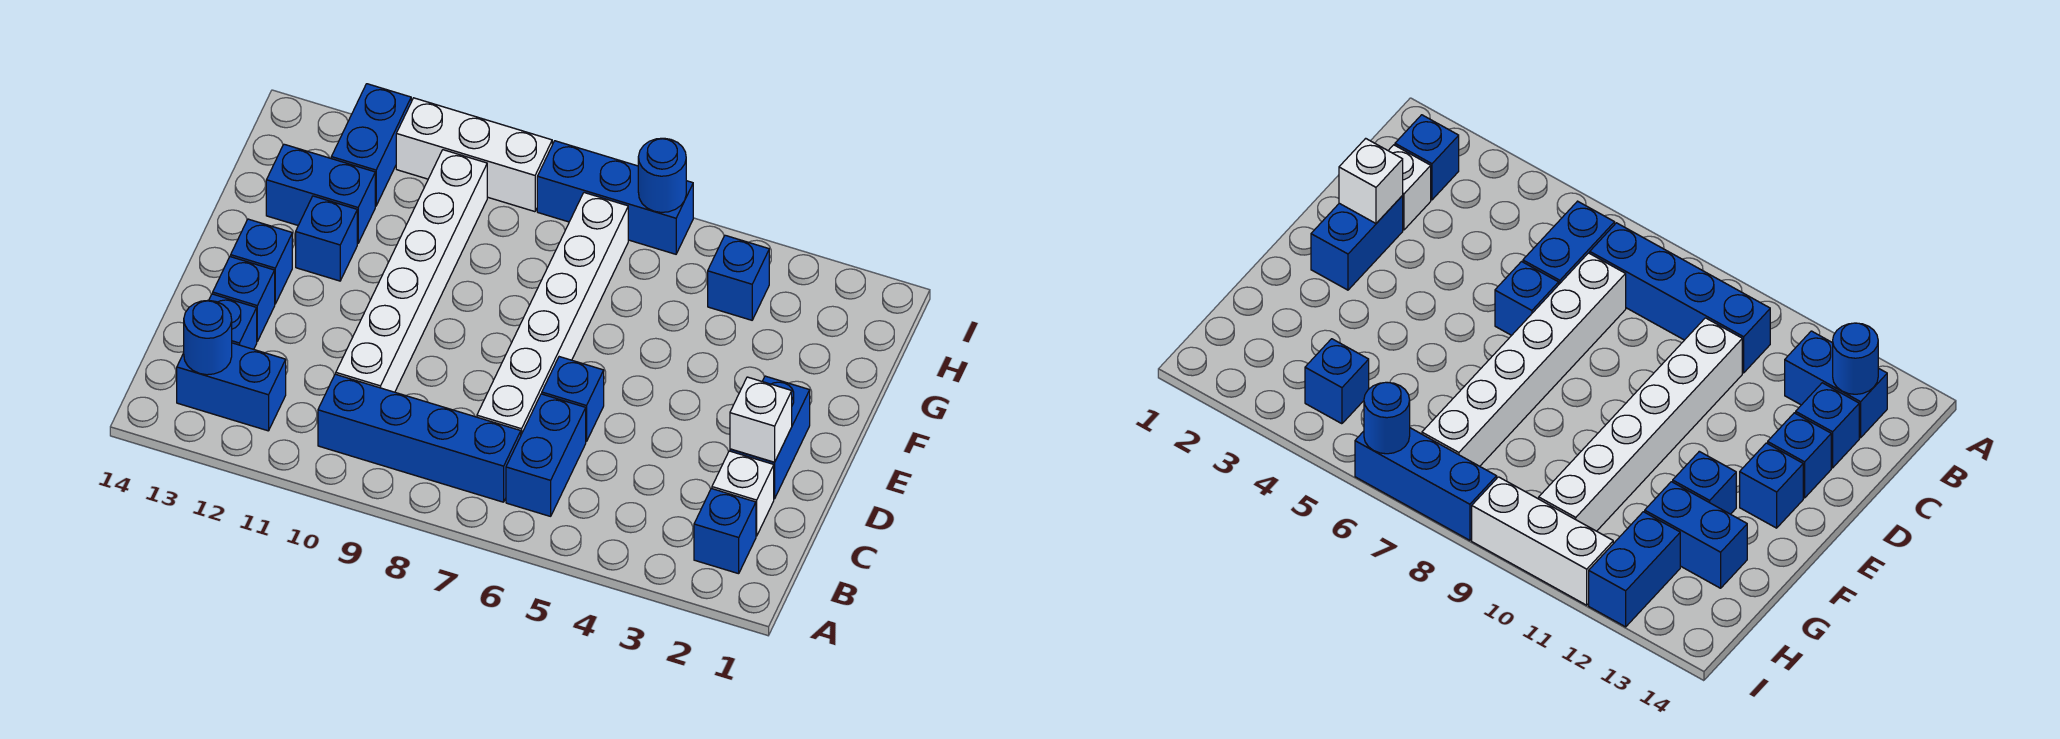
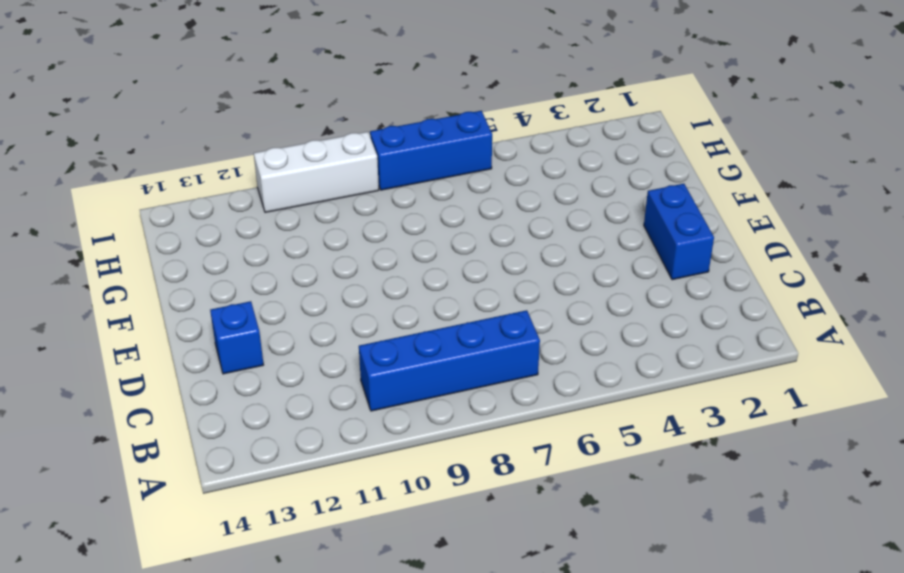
none -> blue 1x1 brick [694,488,756,574]
none -> blue 1x2 brick [506,394,586,516]
none -> blue 1x2 brick [177,343,286,431]

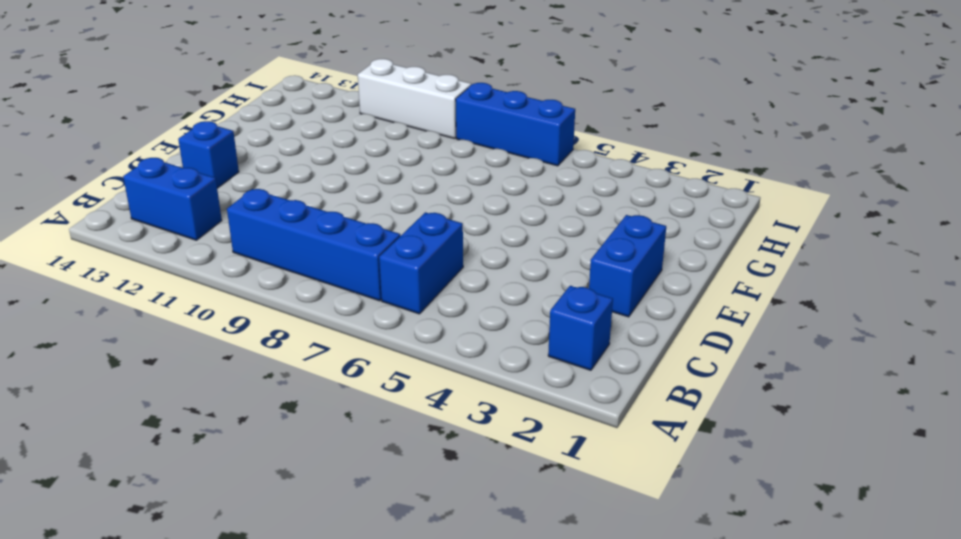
none -> white 1x1 brick [712,451,774,536]
none -> white 1x6 brick [477,193,628,434]
none -> white 1x6 brick [336,150,487,392]

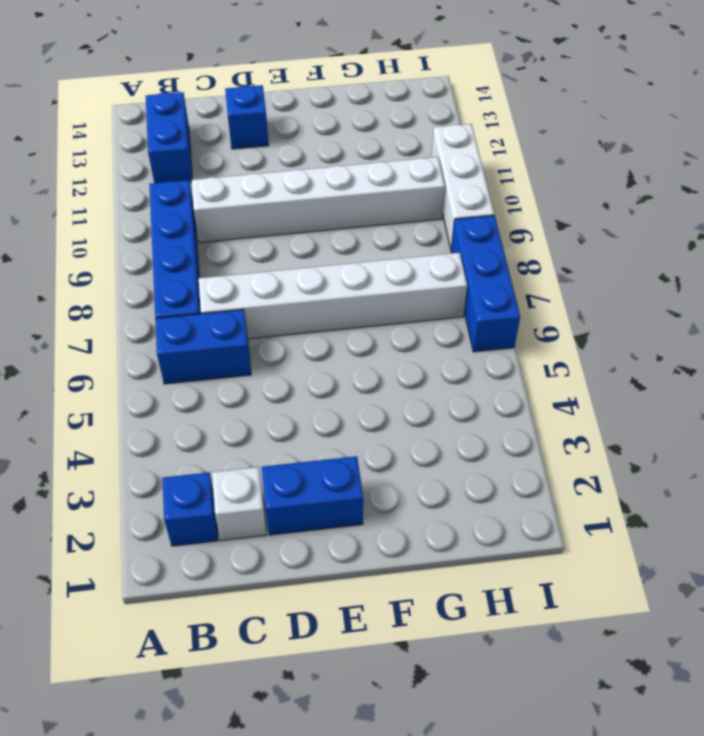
none -> blue 1x1 brick [209,294,257,349]
none -> blue 1x1 brick [542,357,604,442]
none -> blue 1x1 brick [231,219,292,304]

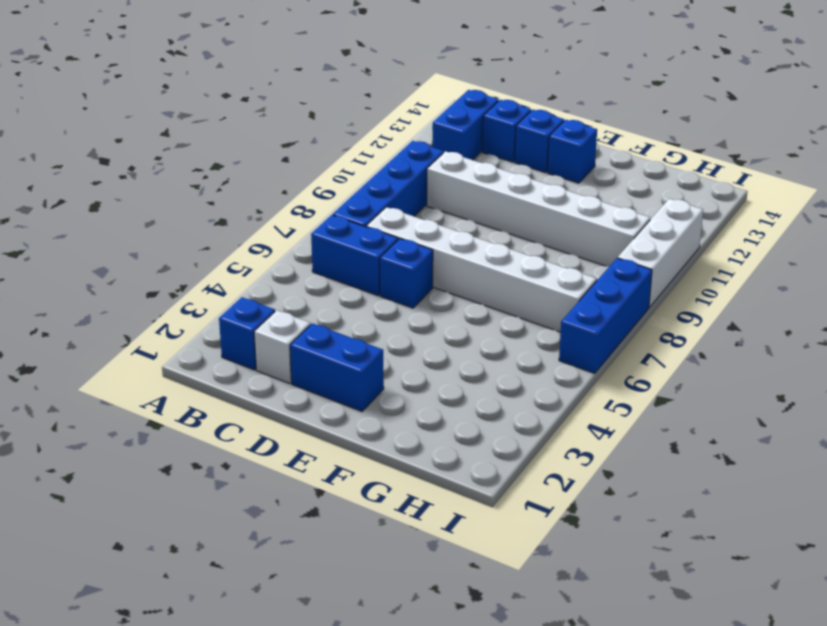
none -> blue 1x1 brick [296,196,357,281]
none -> blue 1x2 brick [266,144,375,244]
none -> blue 1x1 brick [708,235,769,320]

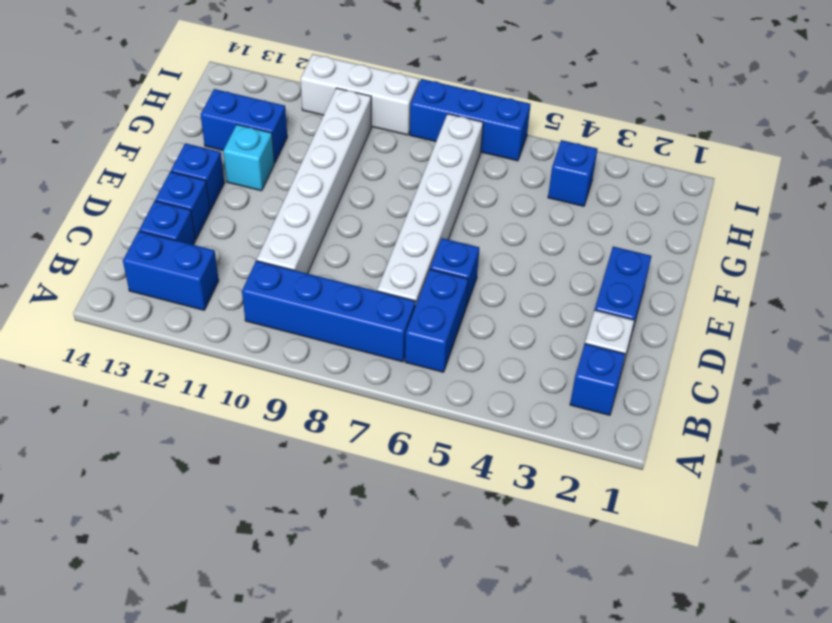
cyan 1x1 brick [223,125,274,191] -> blue 1x1 brick [296,196,357,281]
none -> blue 1x2 brick [331,84,411,206]
none -> blue 1x1 round brick [184,300,232,375]
none -> white 1x1 brick [730,377,792,462]

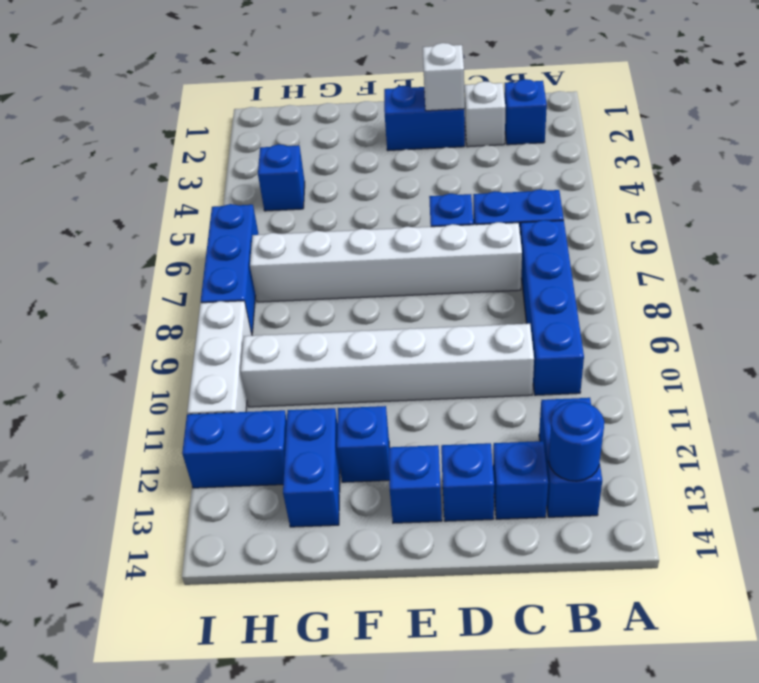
none -> blue 1x1 round brick [638,138,686,212]

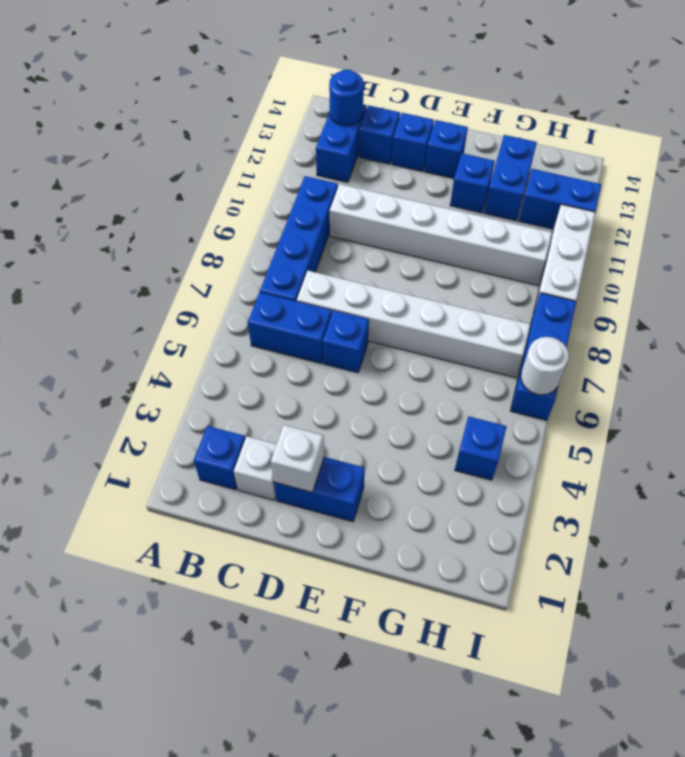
white 1x1 round brick [521,337,569,395] -> blue 1x1 round brick [638,138,686,212]

